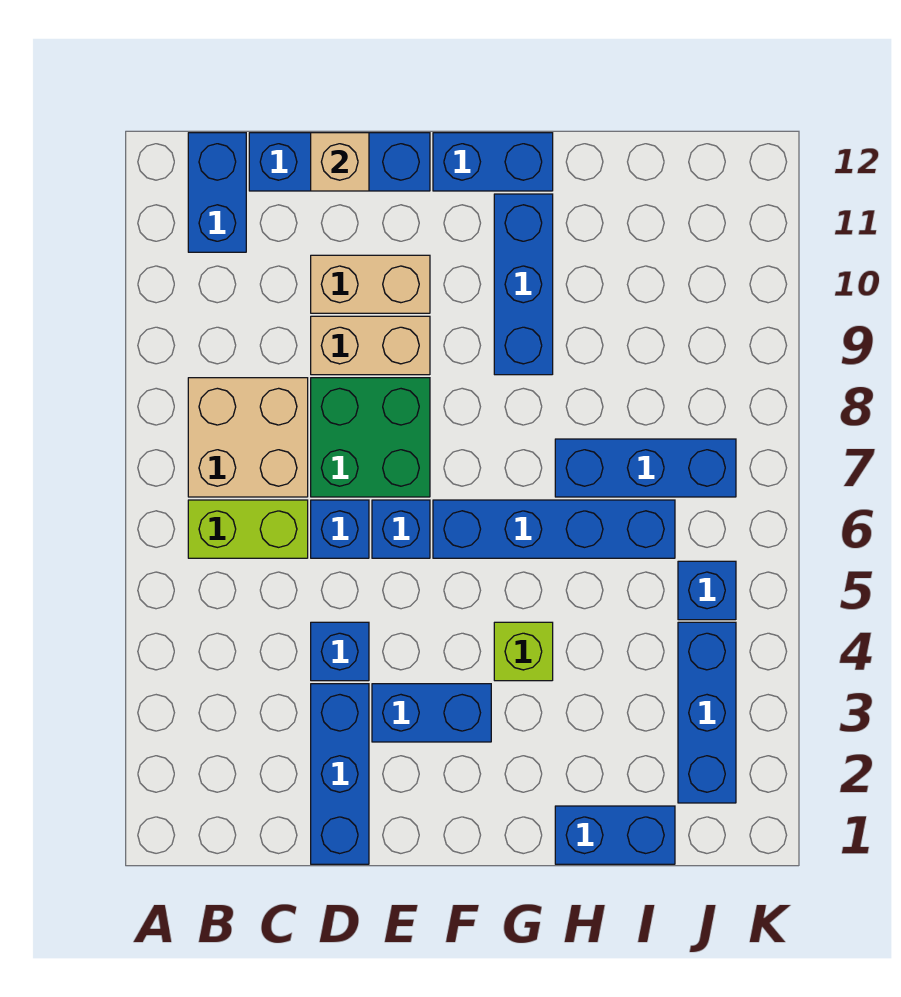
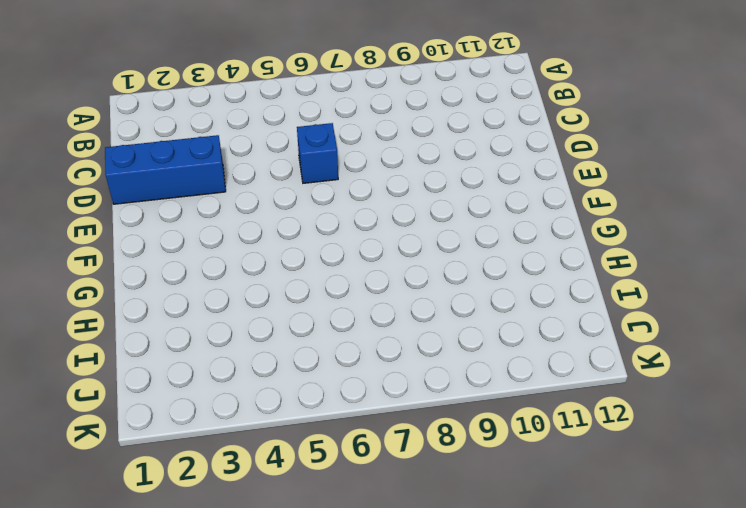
none -> lime 1x2 brick [188,500,308,558]
none -> tan 2x2 brick [188,378,308,497]
none -> blue 1x2 brick [188,133,246,252]

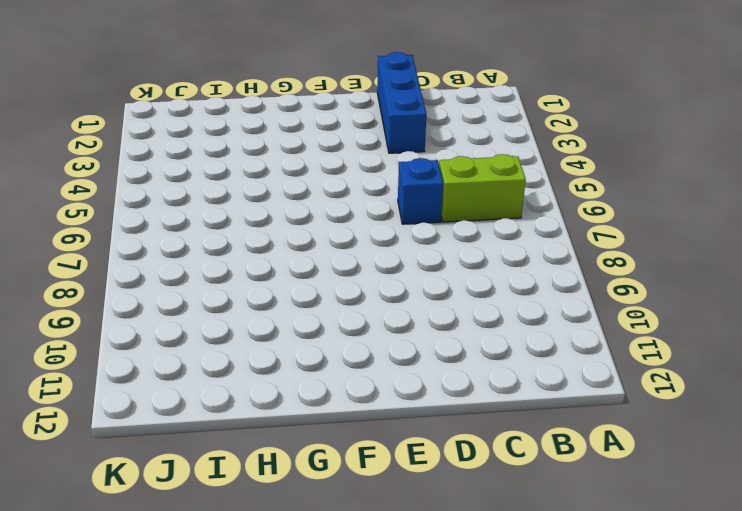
none -> tan 2x2 brick [188,378,308,497]
none -> blue 1x2 brick [188,133,246,252]
none -> blue 1x3 brick [249,133,430,191]

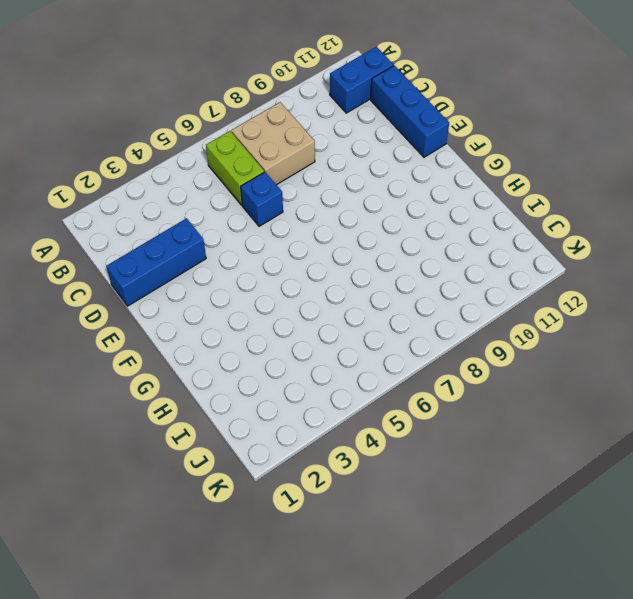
none -> blue 1x1 brick [311,622,369,681]
none -> green 2x2 brick [311,378,430,497]
none -> tan 1x2 brick [311,316,430,375]

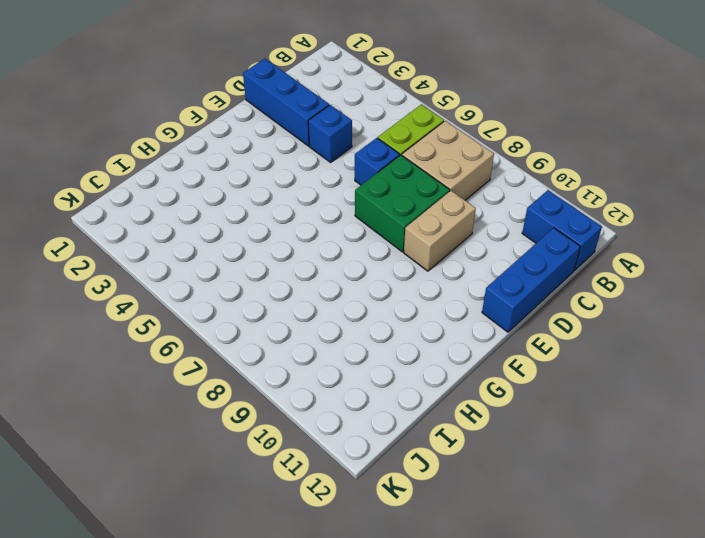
none -> tan 1x2 brick [311,255,430,313]
none -> blue 1x2 brick [372,684,491,742]
none -> blue 1x1 brick [372,500,430,558]

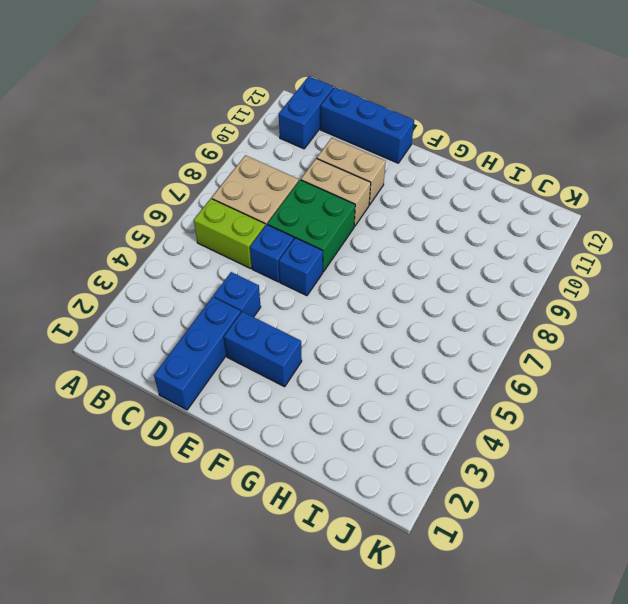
none -> blue 1x4 brick [433,500,675,558]
none -> blue 1x2 brick [433,133,553,191]
none -> lime 1x1 brick [494,622,553,681]

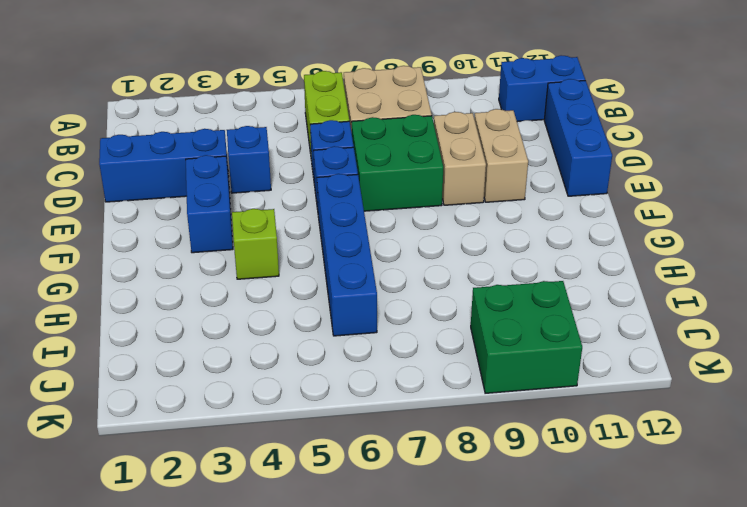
green 2x2 brick [471,281,582,393] -> none
none -> blue 1x2 brick [433,133,553,191]
none -> blue 1x3 brick [494,194,553,375]
none -> blue 1x2 brick [555,806,675,864]

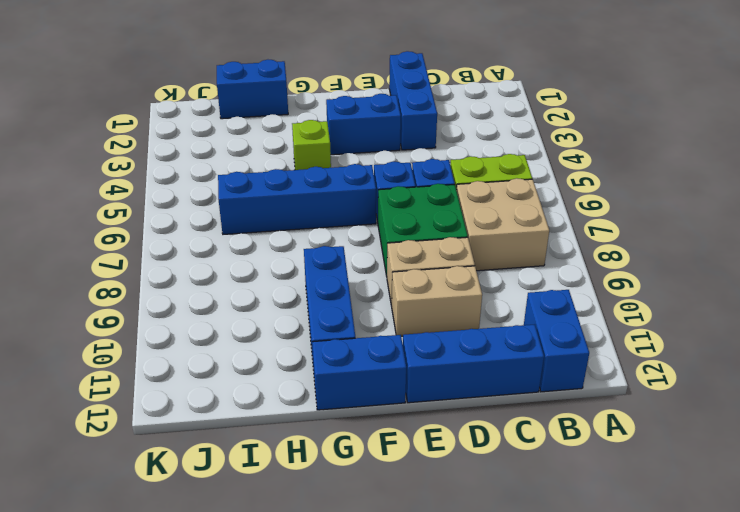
none -> blue 1x1 brick [311,622,369,681]
none -> blue 1x3 brick [555,439,736,497]
none -> blue 1x3 brick [678,622,736,803]

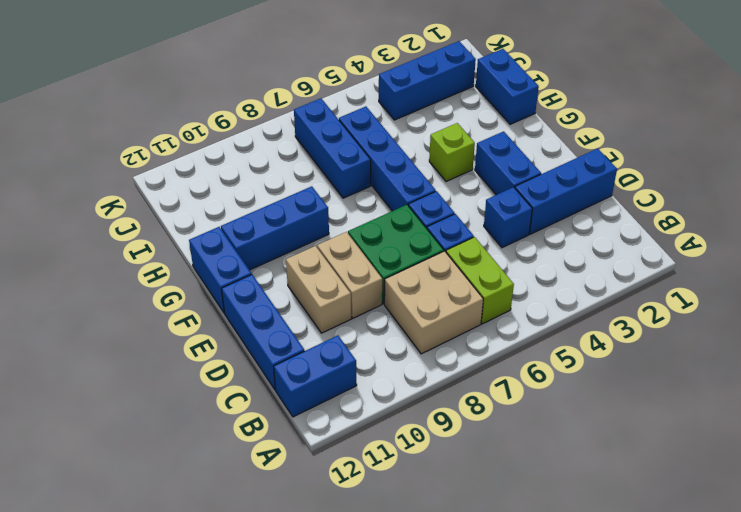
none -> blue 1x1 brick [678,561,736,620]
none -> tan 1x1 brick [311,133,369,191]

